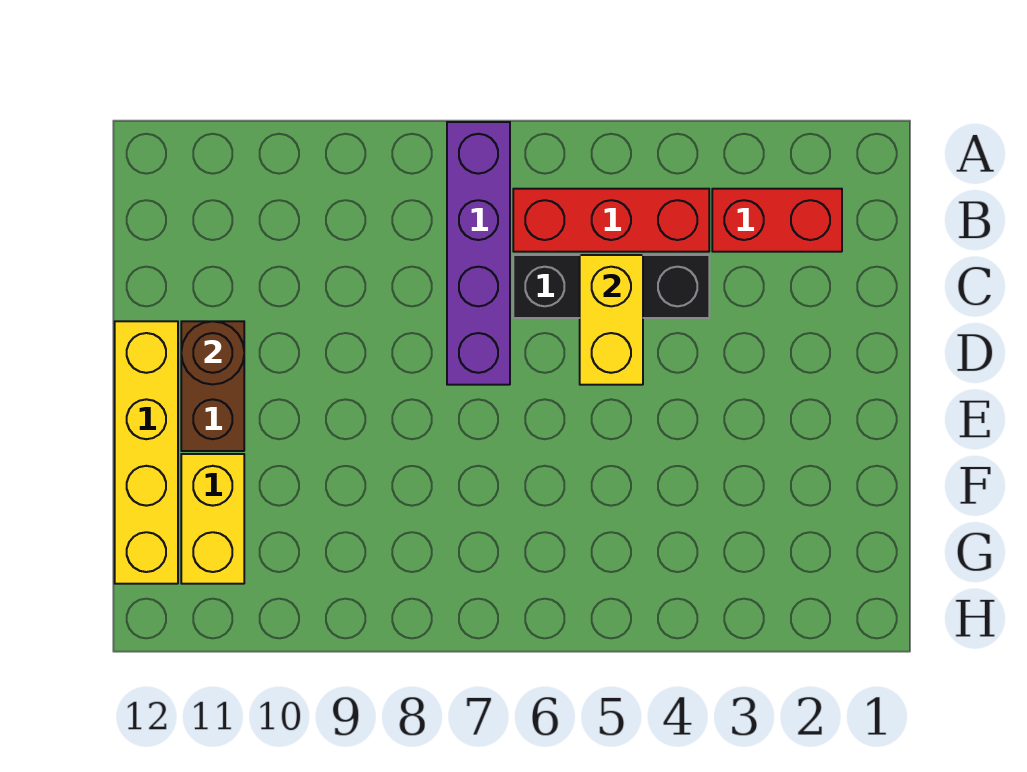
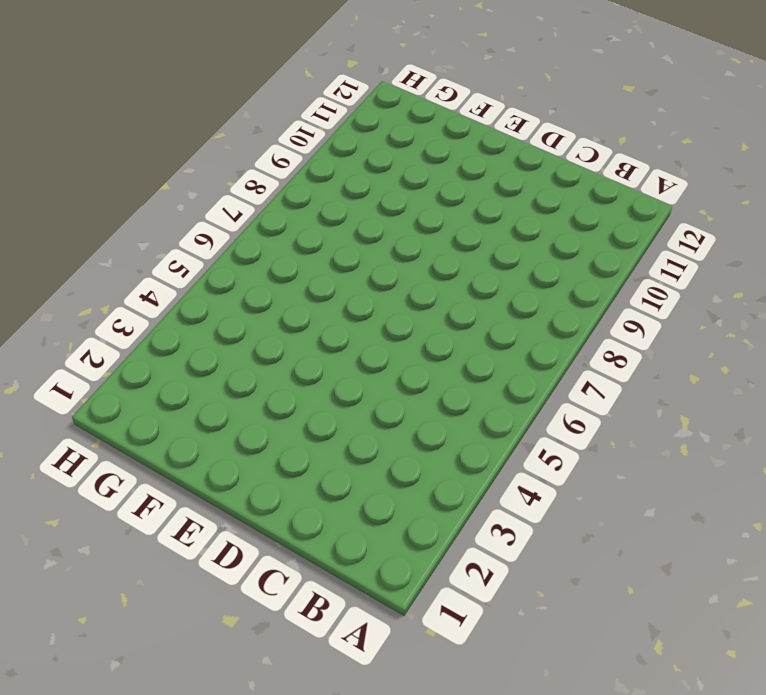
none -> purple 1x4 brick [447,122,510,385]
none -> red 1x2 brick [712,189,842,252]

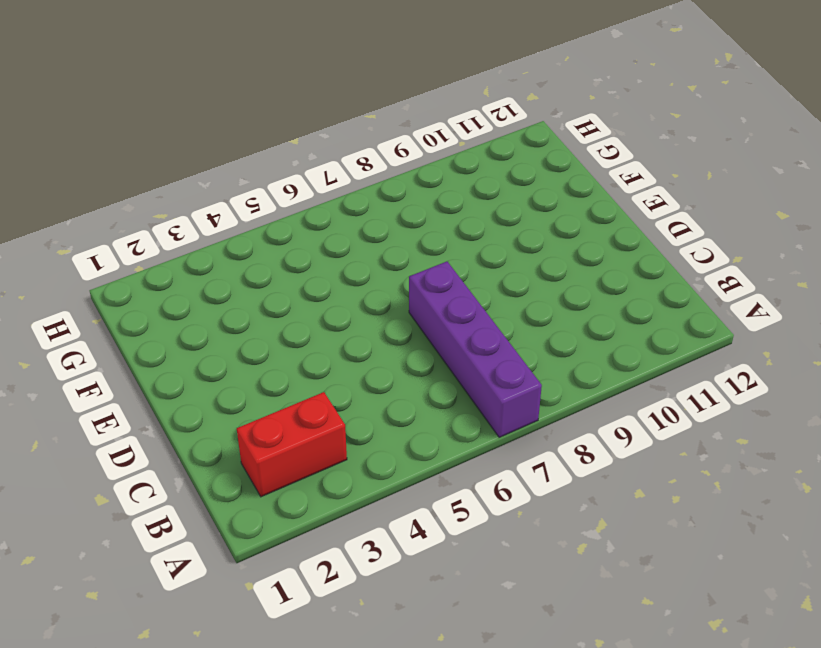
none -> red 1x3 brick [513,189,709,252]
none -> black 1x3 brick [513,255,709,318]

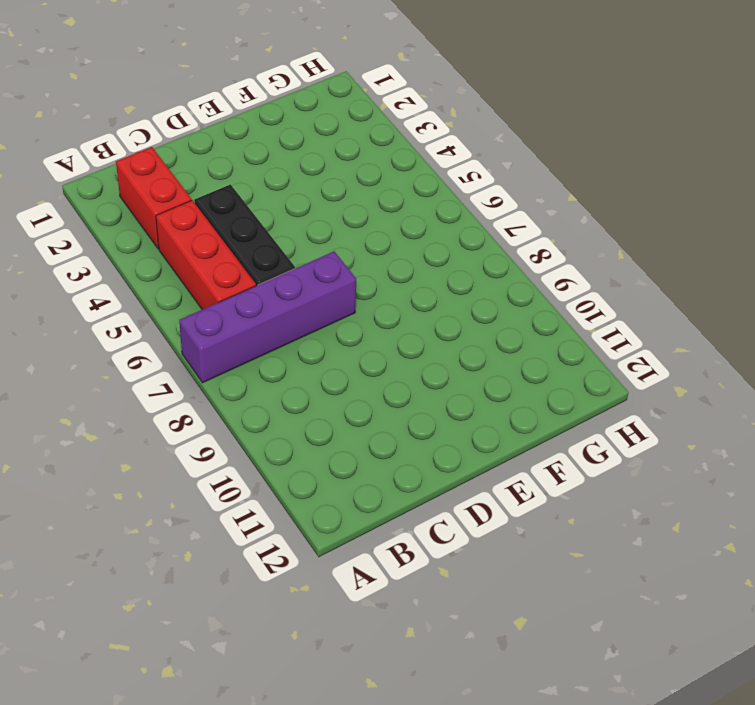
none -> brown 1x2 brick [181,321,244,451]
none -> yellow 1x4 brick [115,321,178,584]

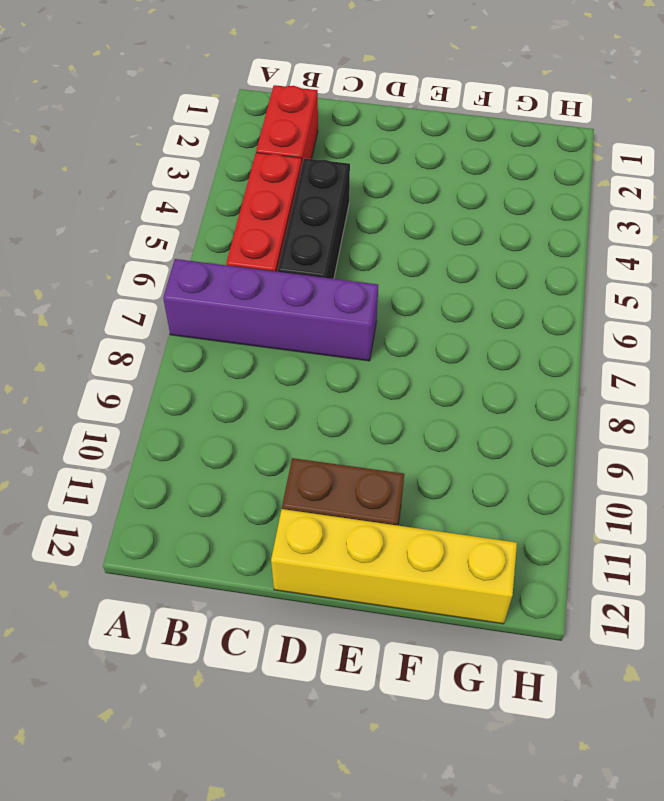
none -> yellow 1x2 brick [181,454,244,584]
none -> yellow 1x2 brick [580,255,643,385]

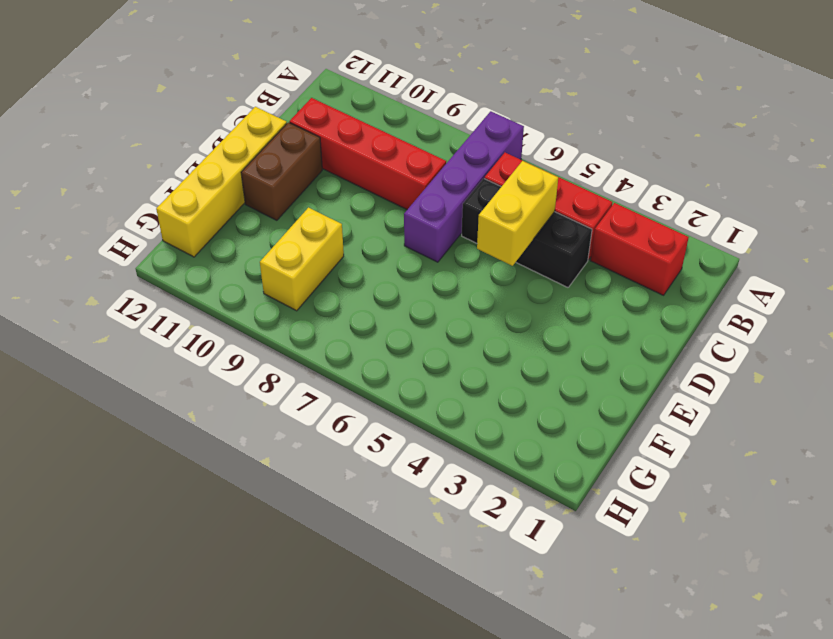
red 1x4 brick [289,98,446,209] -> none
yellow 1x2 brick [260,208,344,311] -> yellow 1x2 brick moved to [181,454,244,584]
none -> brown 1x1 round brick [181,321,244,384]

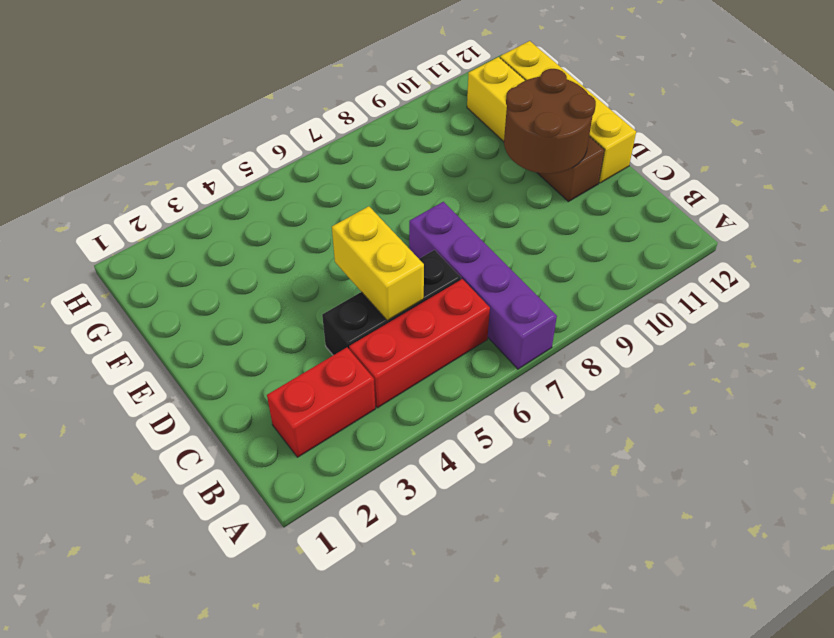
brown 2x2 round brick [504,69,596,174] -> brown 1x1 round brick [181,321,244,384]

